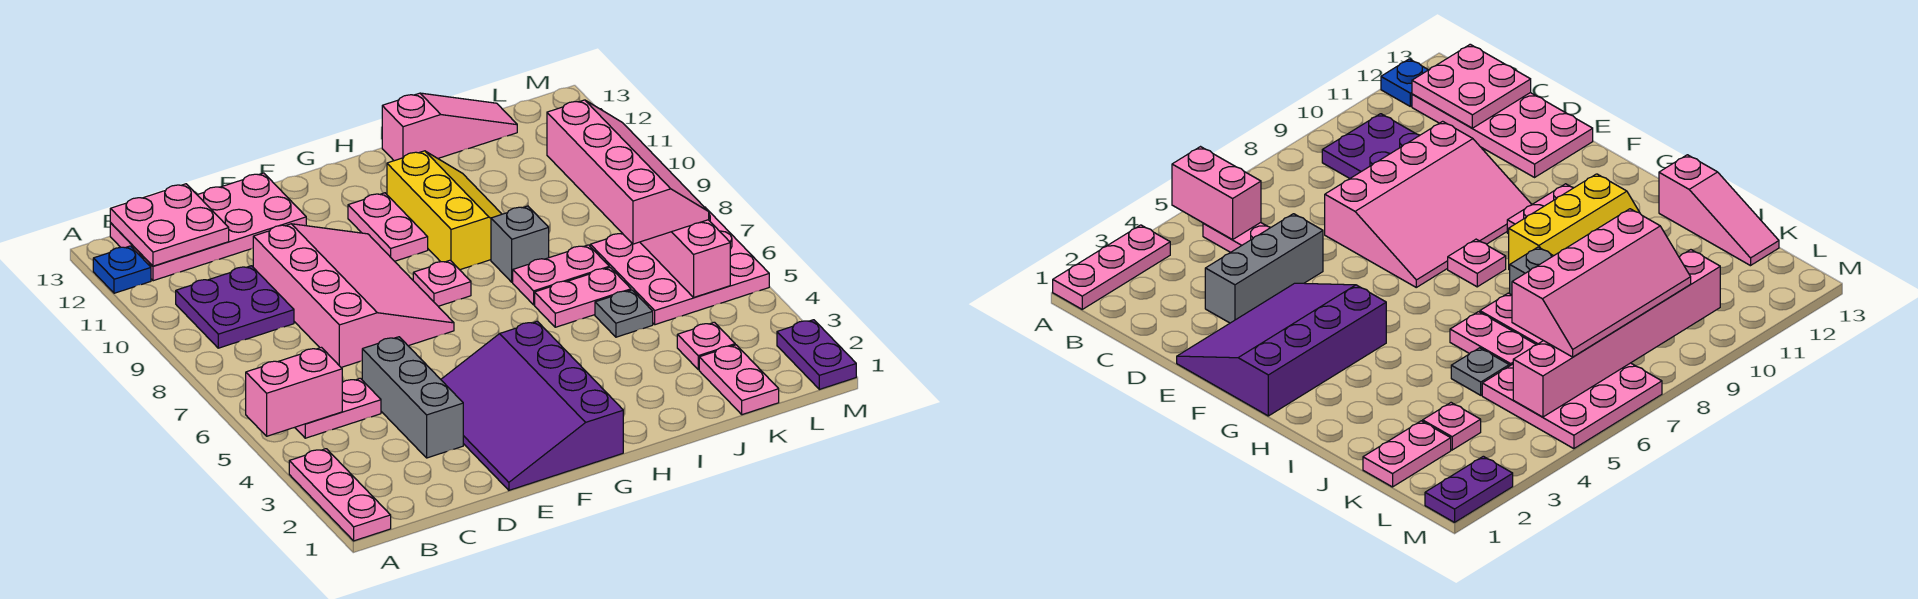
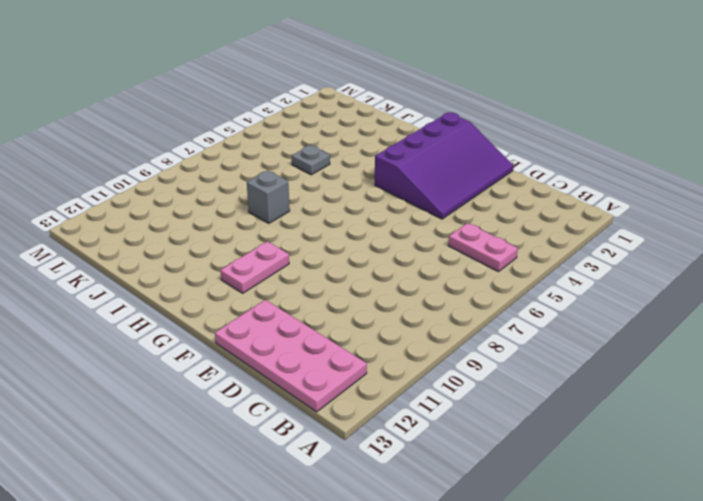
none -> pink 1x3 plate [289,449,391,541]
none -> blue 1x1 plate [93,246,151,293]
none -> purple 2x2 plate [176,266,294,348]

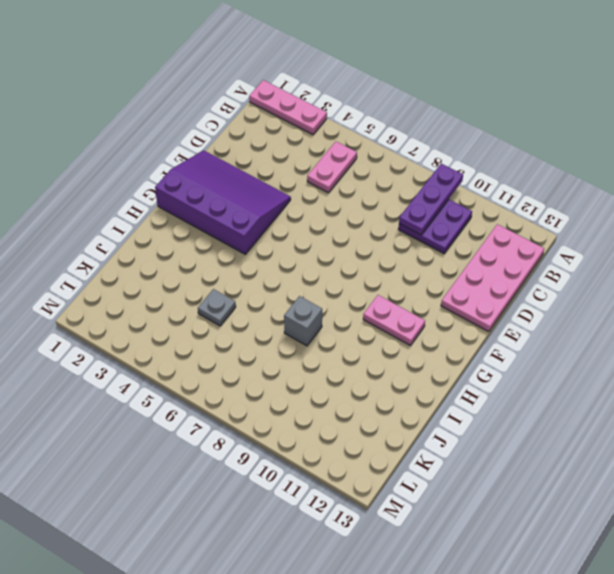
purple 1x3 plate [399,163,463,235] -> none
none -> blue 1x1 plate [93,246,151,293]
none -> grey 1x3 brick [362,337,463,458]
none -> pink 3x4 slope [253,224,454,367]

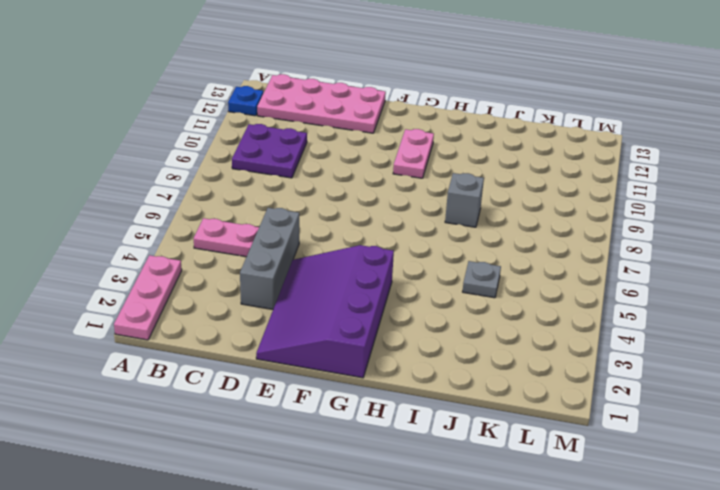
none -> pink 3x4 slope [253,224,454,367]
none -> pink 1x1 plate [413,260,471,306]
none -> yellow 2x3 slope [387,151,502,270]

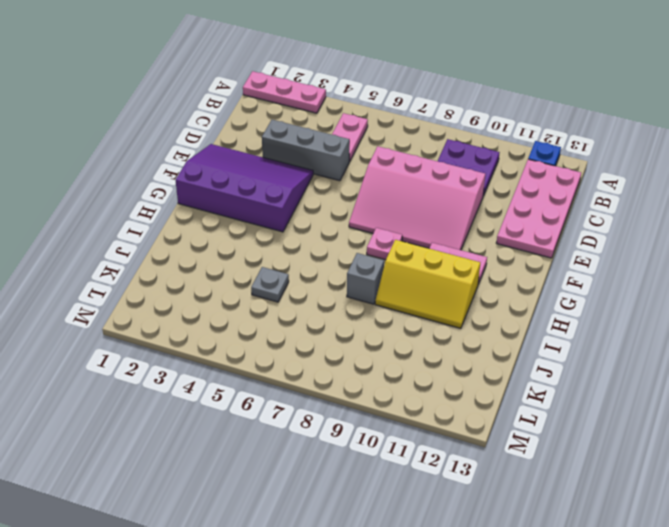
none -> pink 1x2 plate [535,268,631,327]
none -> pink 1x2 plate [513,245,609,305]
none -> pink 1x3 slope [382,93,517,161]

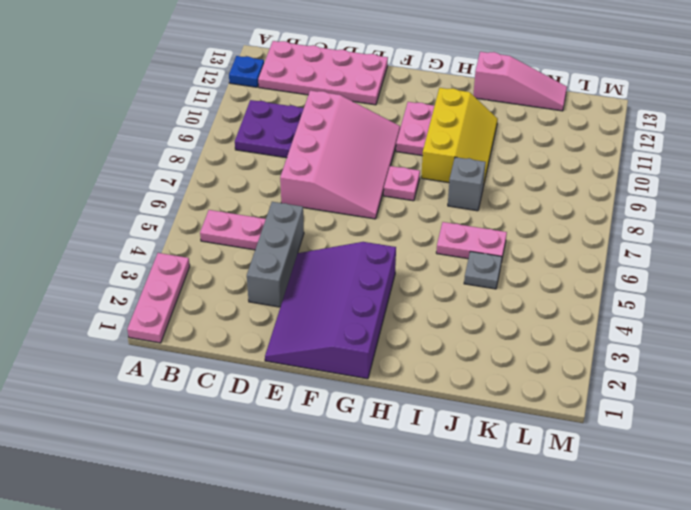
none -> pink 1x2 plate [513,245,609,305]
none -> pink 1x2 plate [699,345,779,415]
none -> pink 1x1 plate [677,322,735,370]

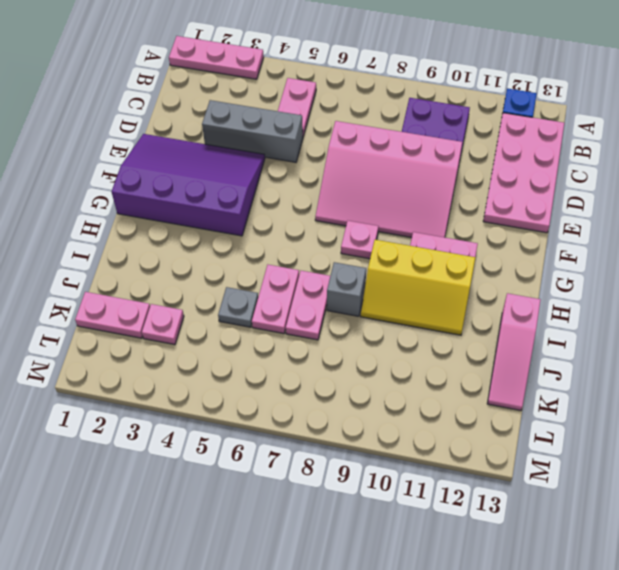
none -> pink 3x3 plate [590,207,769,325]
none -> purple 1x2 plate [777,320,856,389]
none -> pink 1x2 brick [246,347,342,436]

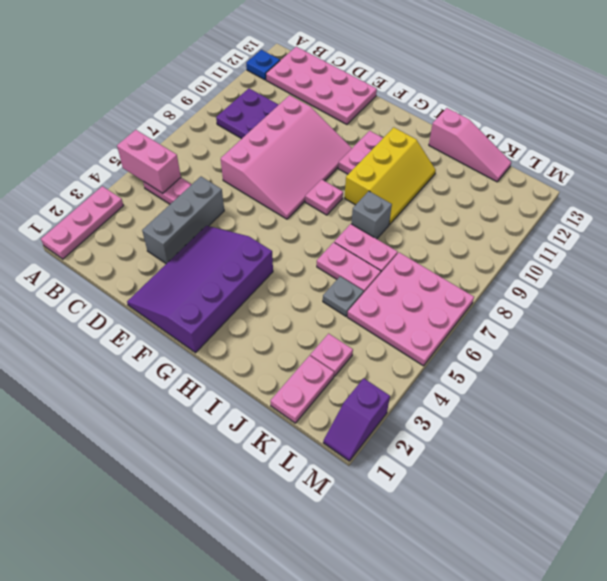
purple 1x2 slope [323,378,390,461] -> purple 1x2 plate [777,320,856,389]
none -> pink 2x2 plate [110,184,229,266]
none -> pink 1x6 brick [601,109,730,297]
none -> pink 2x4 slope [547,100,709,244]

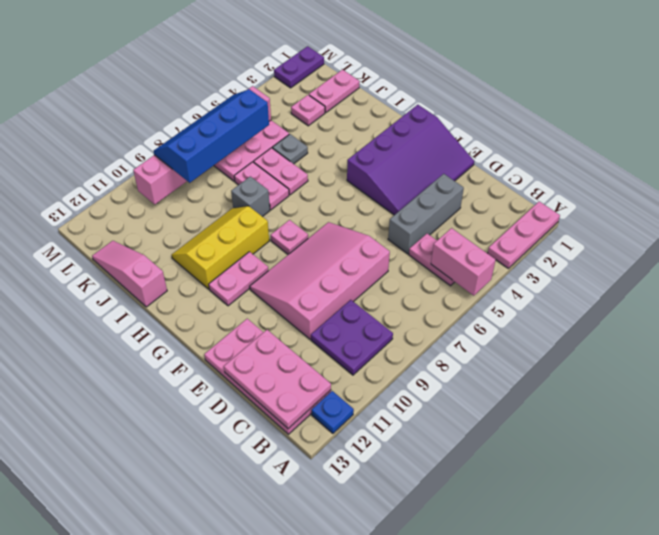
pink 2x3 plate [224,330,331,429] -> pink 2x2 plate [110,184,229,266]
blue 2x4 slope [154,89,269,183] -> pink 2x4 slope [547,100,709,244]

